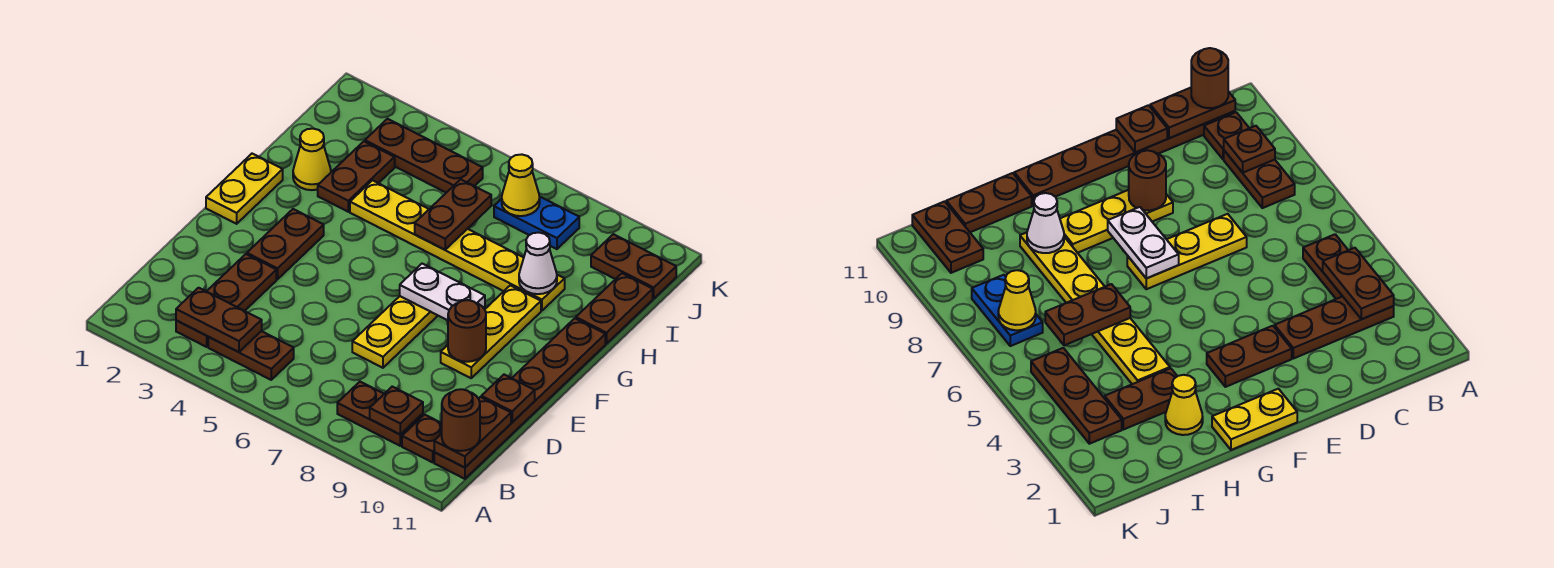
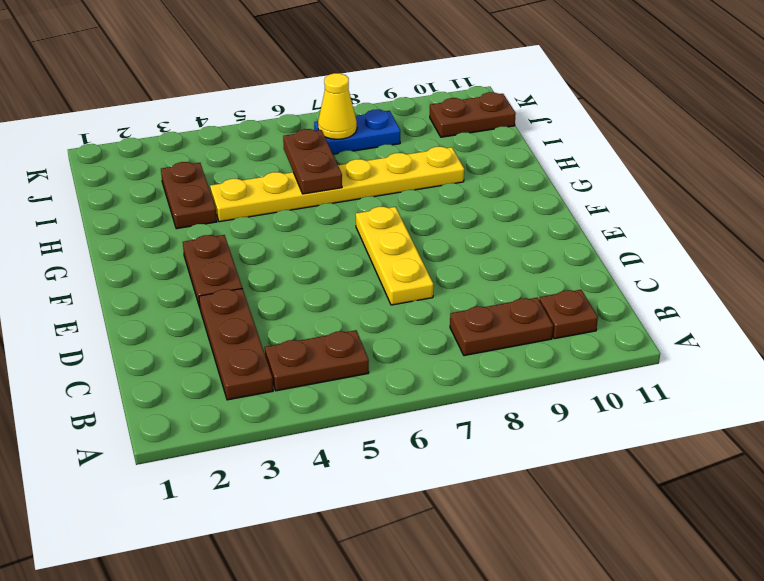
none -> brown 1x6 plate [434,318,605,479]
none -> yellow 1x3 plate [441,285,541,378]
none -> yellow 1x2 plate [206,154,283,224]

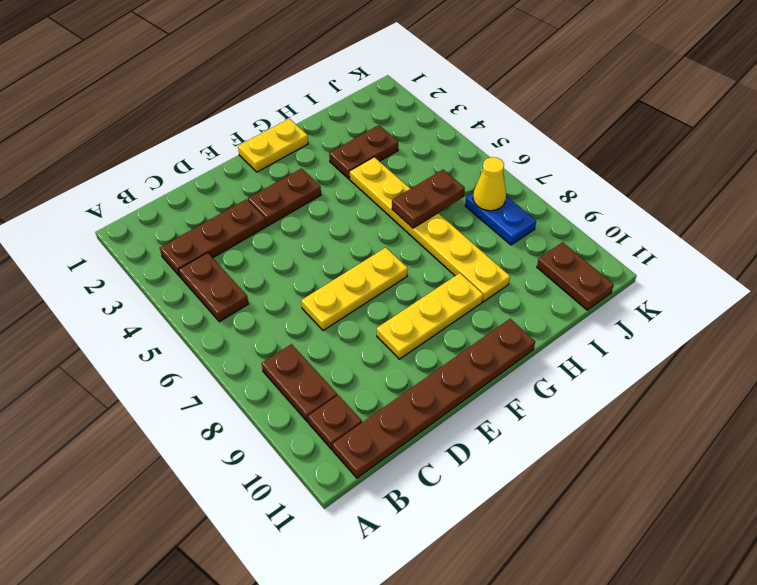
none -> yellow 1x1 cone [293,129,331,190]
none -> brown 1x2 plate [576,273,653,344]
none -> brown 1x3 plate [365,119,483,193]

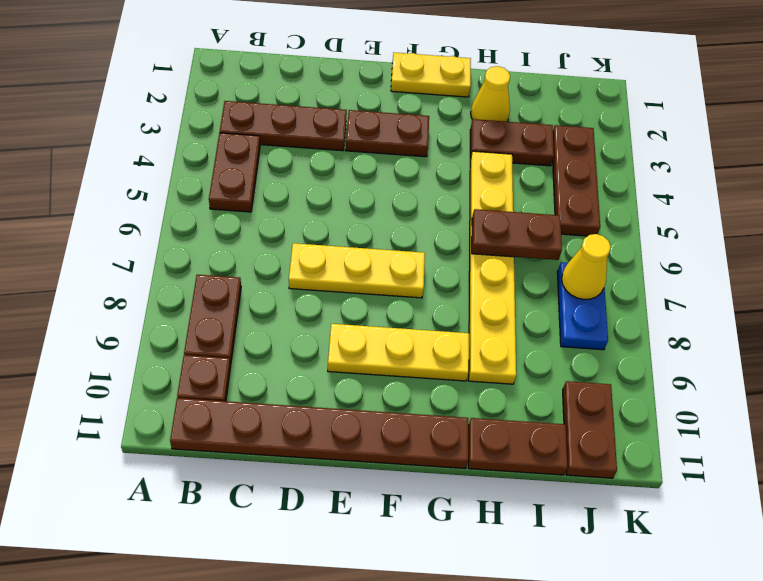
none -> brown 1x2 plate [176,288,262,352]
none -> brown 1x1 plate [370,387,423,435]
none -> brown 1x2 plate [434,397,511,468]

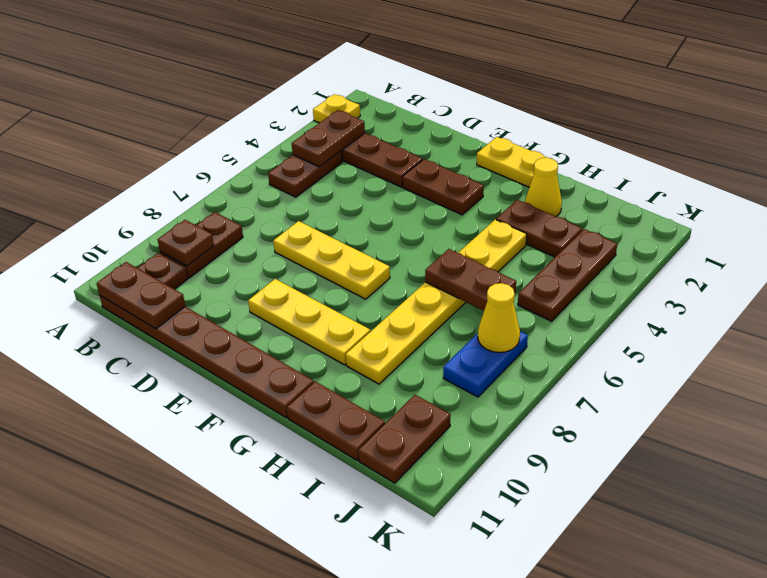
yellow 1x1 plate [313,94,360,123] -> none
none -> brown 1x1 plate [481,375,535,422]
none -> brown 1x1 round brick [448,300,486,362]
none -> white 1x2 plate [400,264,485,320]

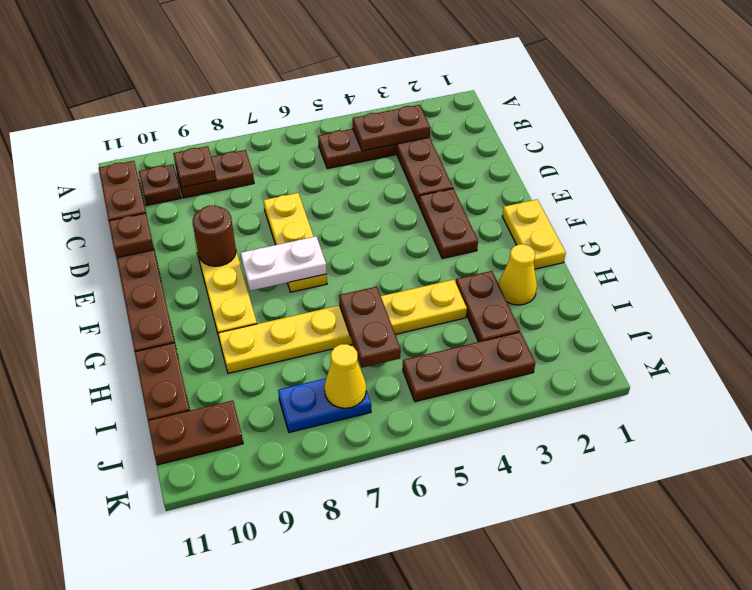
none -> white 1x1 cone [519,233,557,294]
none -> brown 1x1 round brick [442,389,480,451]

